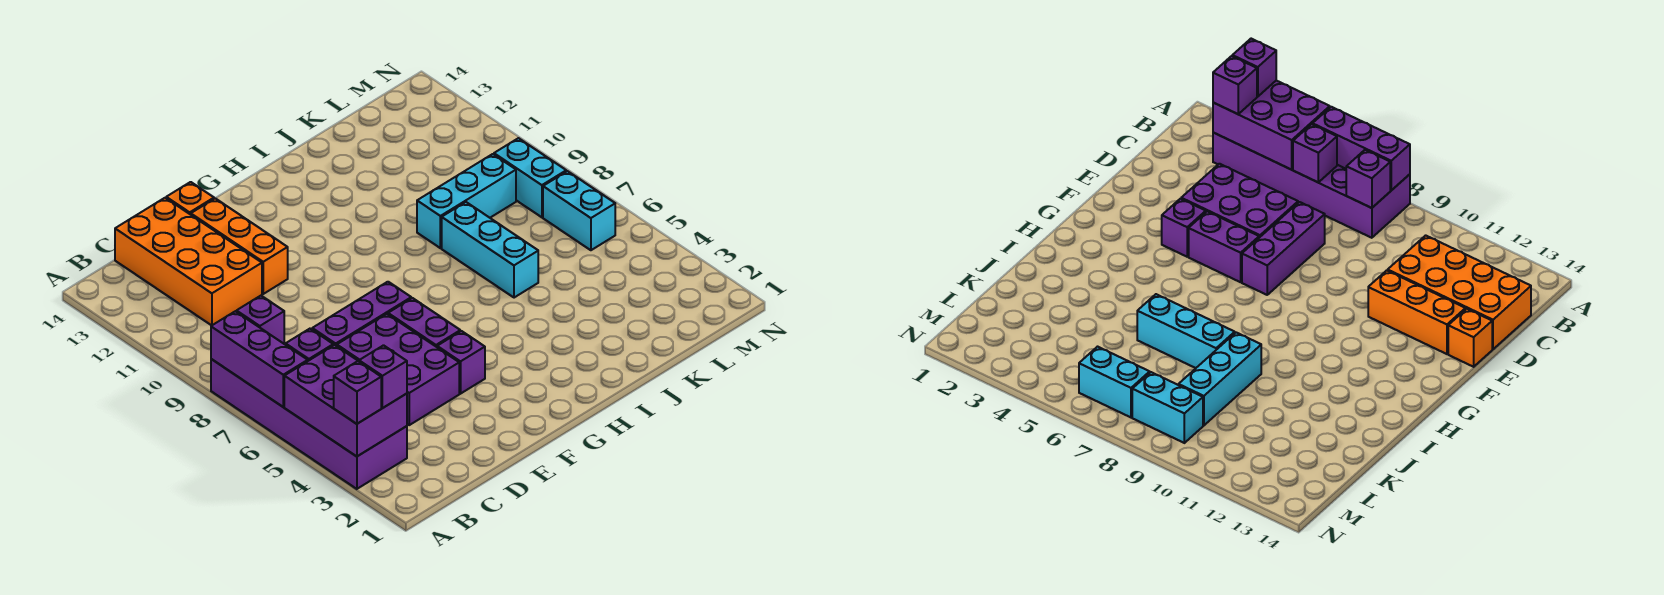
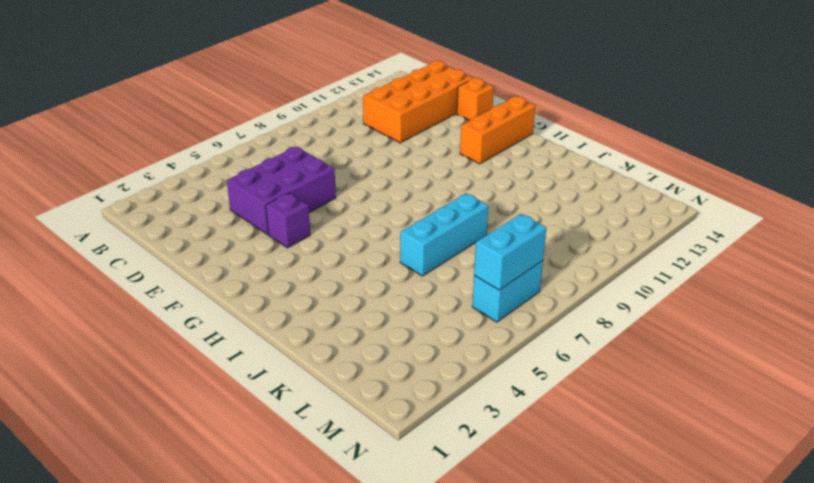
orange 1x3 brick [460,96,535,164] -> orange 1x3 brick moved to [191,198,288,294]
cyan 1x2 brick [474,214,546,290] -> cyan 1x2 brick moved to [494,138,566,217]
none -> purple 2x6 brick [211,359,407,489]
none -> purple 1x3 brick [312,282,411,346]
none -> purple 1x2 brick [388,298,460,347]

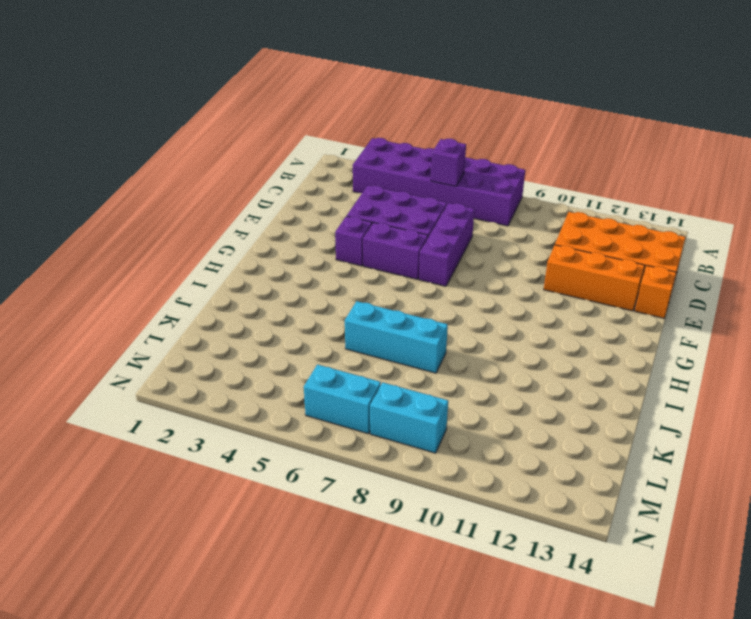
none -> cyan 1x3 brick [417,154,516,248]
none -> purple 2x3 brick [284,345,407,456]
none -> purple 1x3 brick [211,311,308,407]

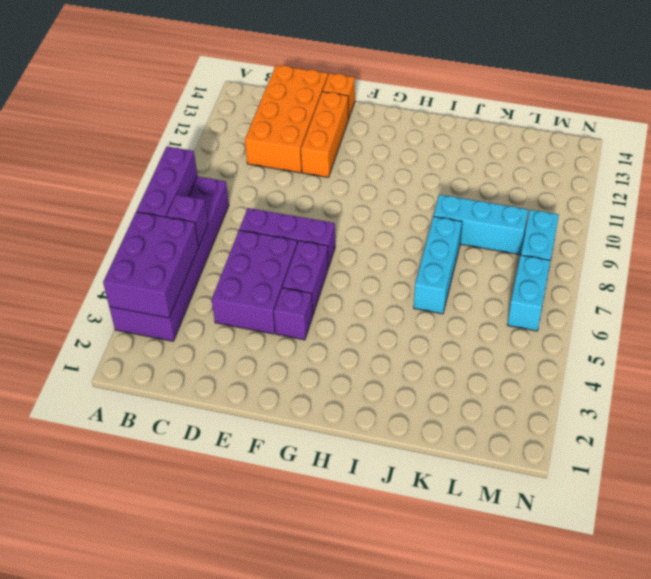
none -> purple 1x1 brick [237,296,284,344]
none -> purple 1x1 brick [334,361,381,424]
none -> purple 1x1 brick [359,345,407,408]

